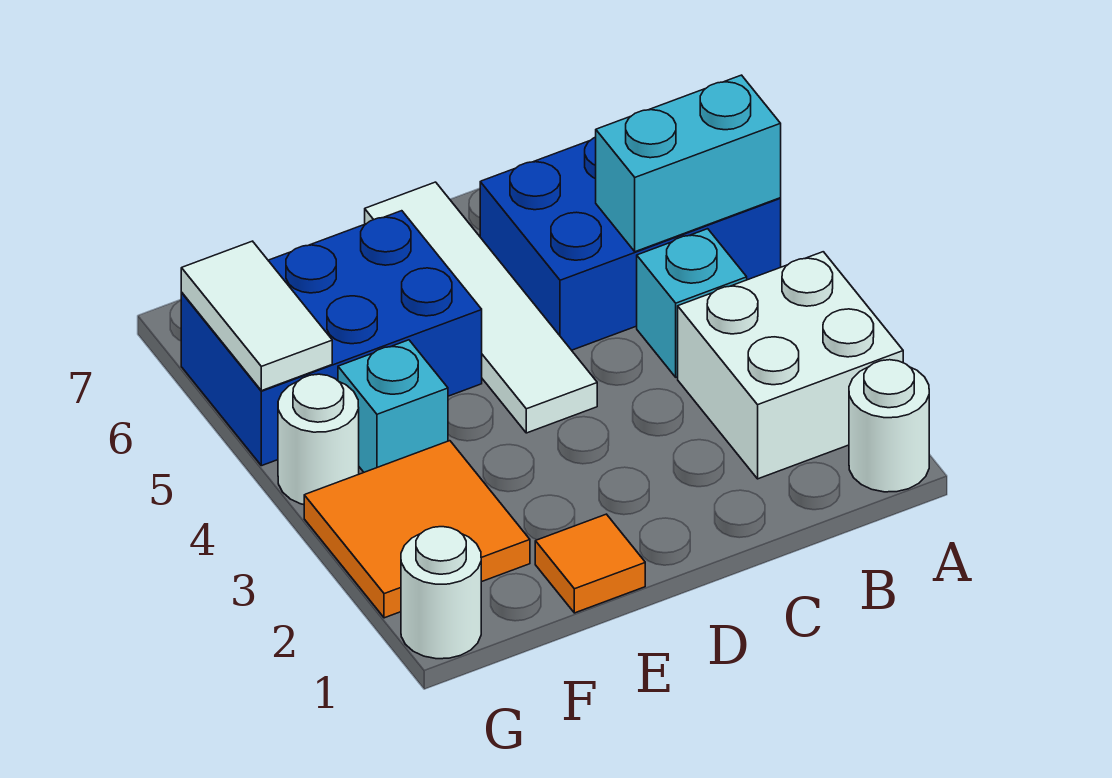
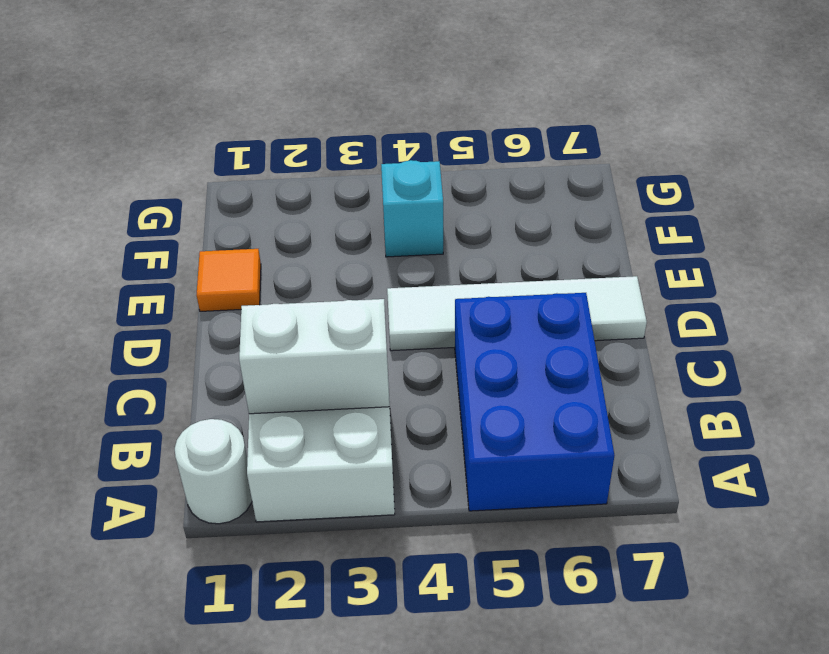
white 1x2 brick [239,299,389,414] -> none
none -> cyan 1x1 brick [637,229,747,377]
none -> blue 2x3 brick [181,211,482,466]
none -> orange 2x2 tile [304,441,530,618]

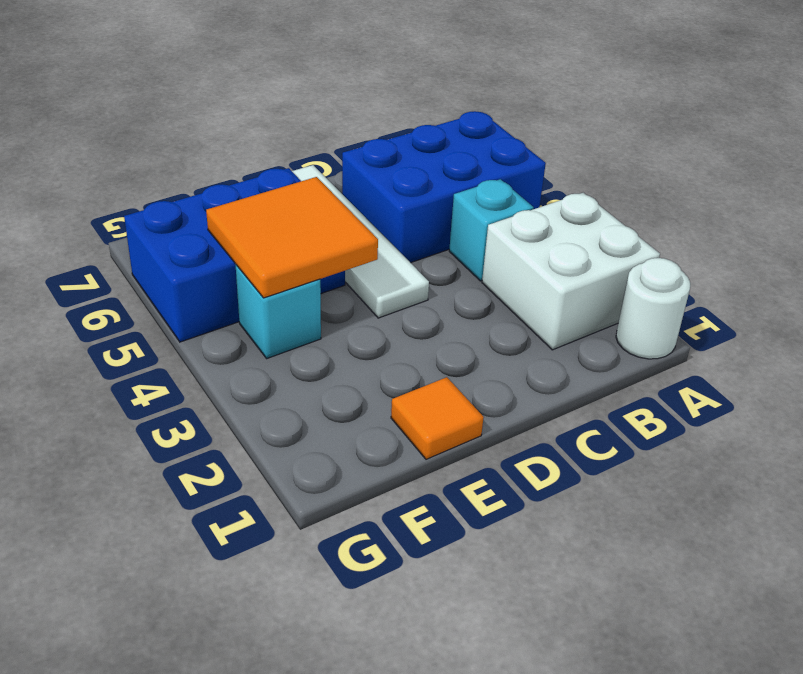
orange 2x2 tile [206,177,378,298] -> orange 2x2 tile moved to [304,441,530,618]
none -> white 1x1 round brick [401,527,481,659]
none -> white 1x1 round brick [278,374,359,505]
none -> cyan 1x2 brick [596,75,781,252]

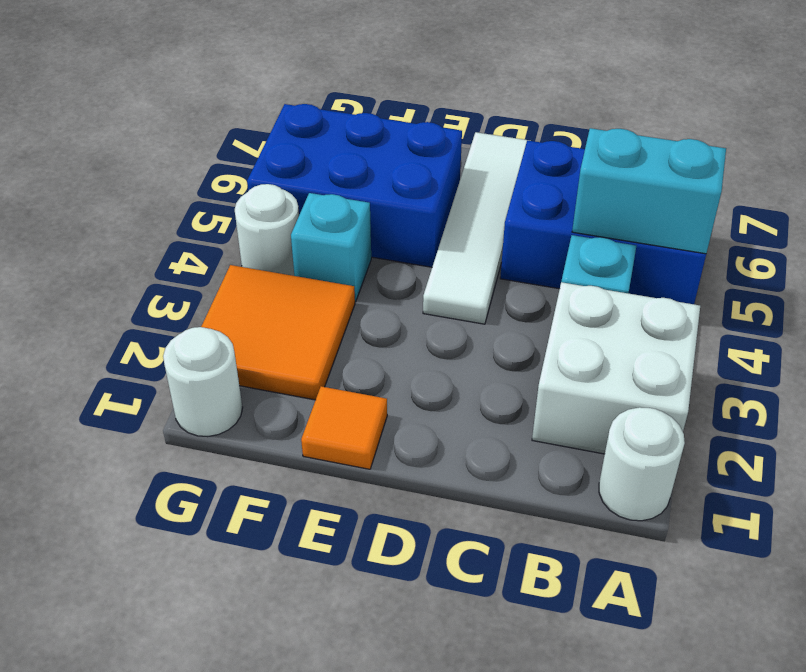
none -> white 1x2 tile [181,241,332,391]

